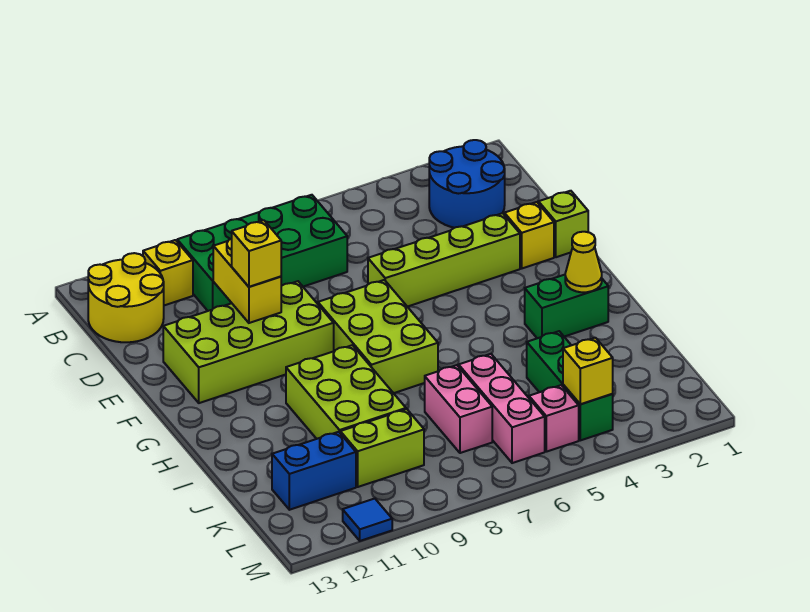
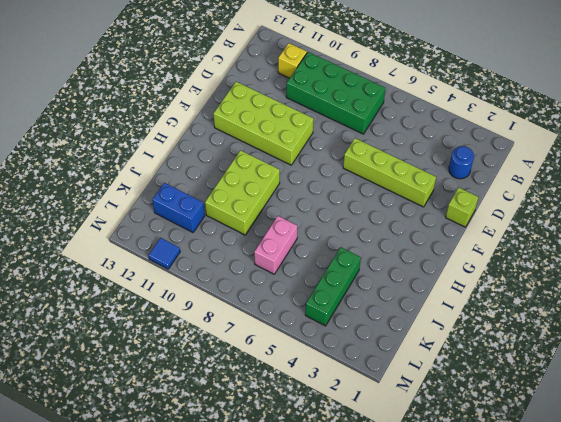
blue 1x1 round brick [449,146,474,179] -> blue 2x2 round brick [429,140,505,228]
none -> yellow 2x2 round brick [88,253,164,342]
none -> yellow 1x1 brick [504,202,554,268]
none -> lime 2x3 brick [318,280,438,393]

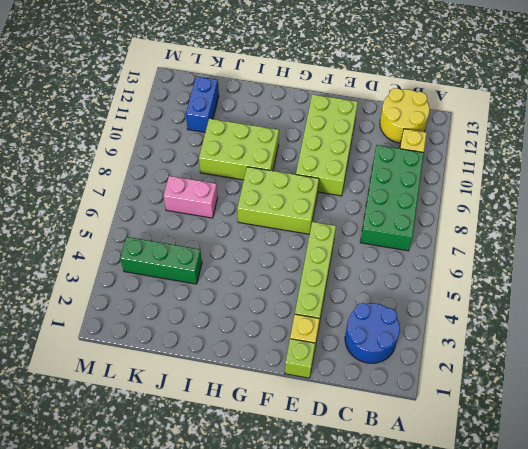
none -> green 1x2 brick [525,275,608,338]
none -> pink 1x3 brick [459,354,545,463]
none -> lime 1x2 brick [340,409,424,487]

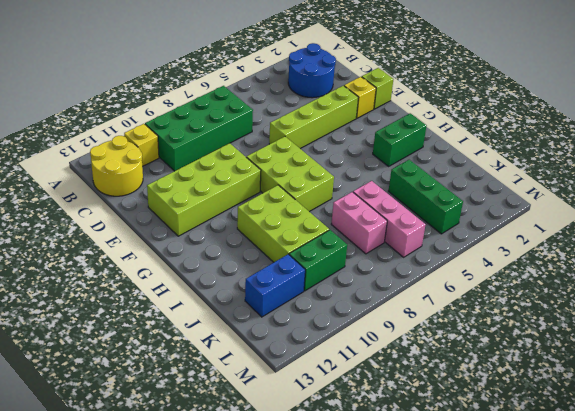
green 1x2 brick [289,230,347,291] -> lime 1x2 brick [340,409,424,487]
none -> pink 1x1 brick [529,385,579,452]
none -> blue 1x1 tile [343,499,392,541]
none -> yellow 1x2 brick [213,239,281,323]

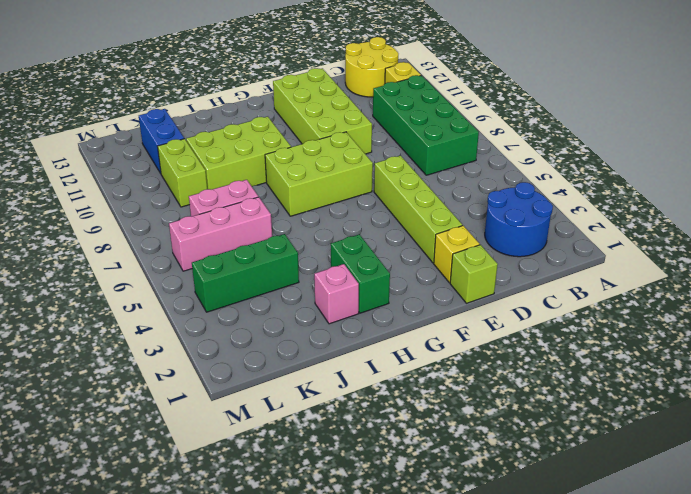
pink 1x1 brick [314,264,359,324] -> pink 1x1 brick moved to [529,385,579,452]
none -> blue 1x1 tile [343,499,392,541]
none -> yellow 1x2 brick [213,239,281,323]
none -> yellow 1x1 cone [565,232,602,292]

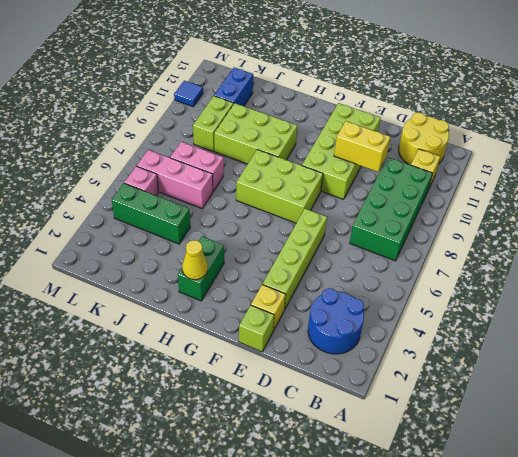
none -> yellow 1x1 brick [563,338,613,404]
none -> yellow 1x1 brick [232,220,281,287]

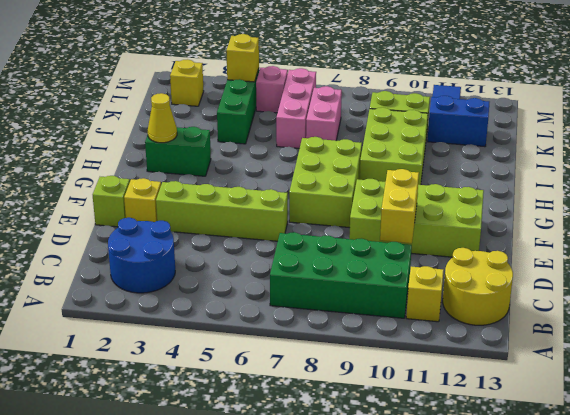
yellow 1x1 brick [170,59,204,106] -> yellow 1x1 brick moved to [232,220,281,287]

